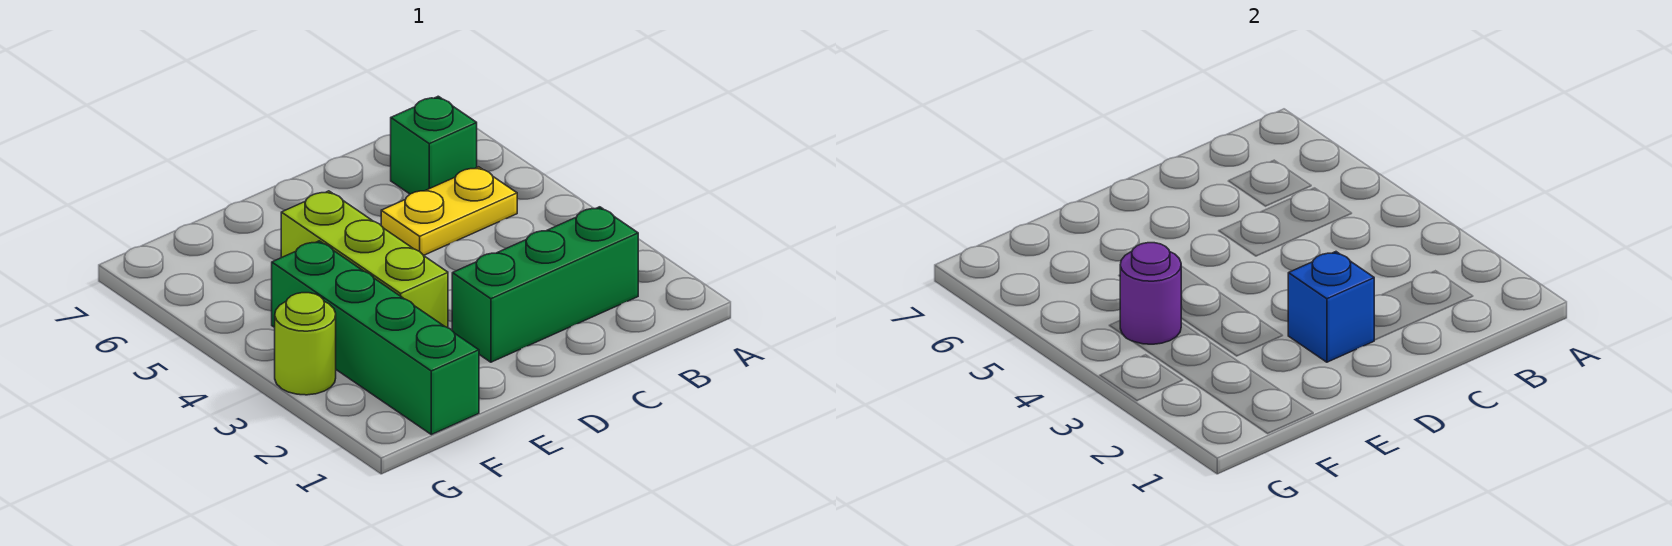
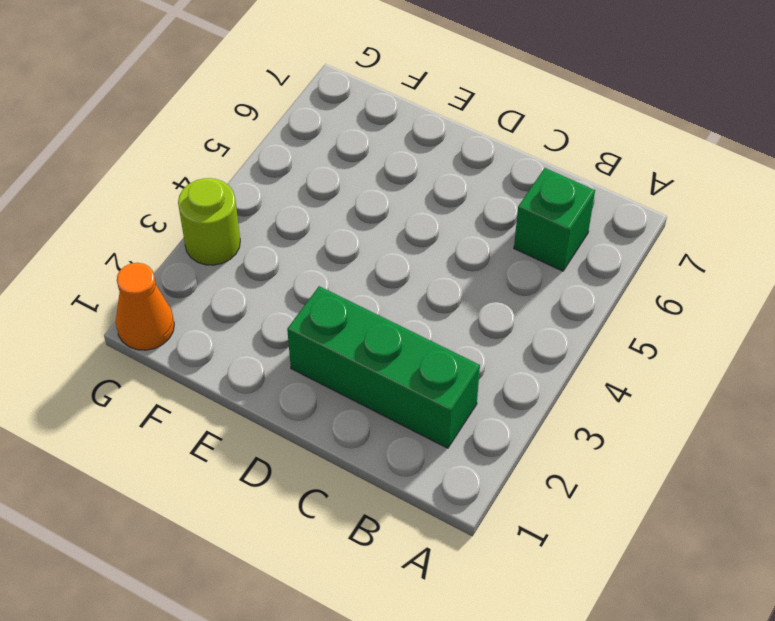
orange 1x1 cone [116,263,174,350] -> none
none -> yellow 1x2 plate [381,167,517,255]
none -> lime 1x3 brick [281,191,448,328]

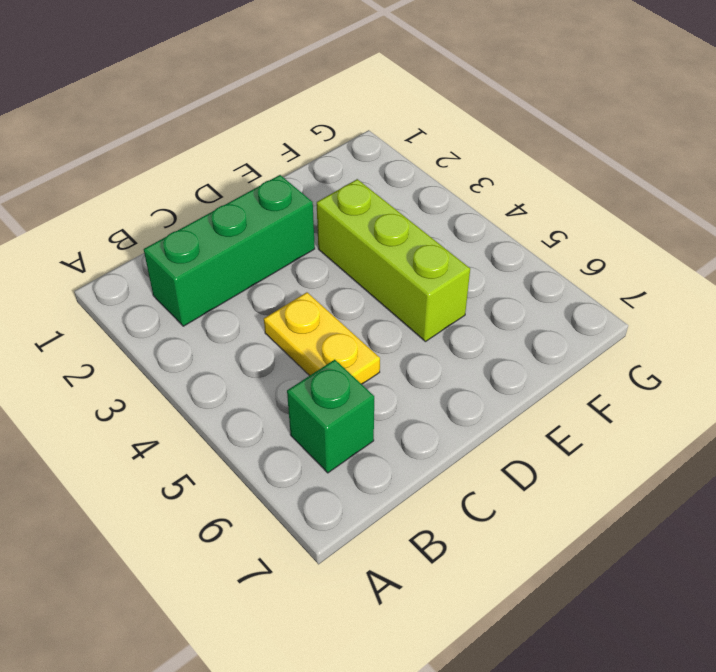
yellow 1x2 plate [264,292,380,384] -> yellow 1x2 plate turned to [381,167,517,255]
none -> green 1x4 brick [272,241,479,435]
none -> lime 1x1 round brick [275,293,336,395]

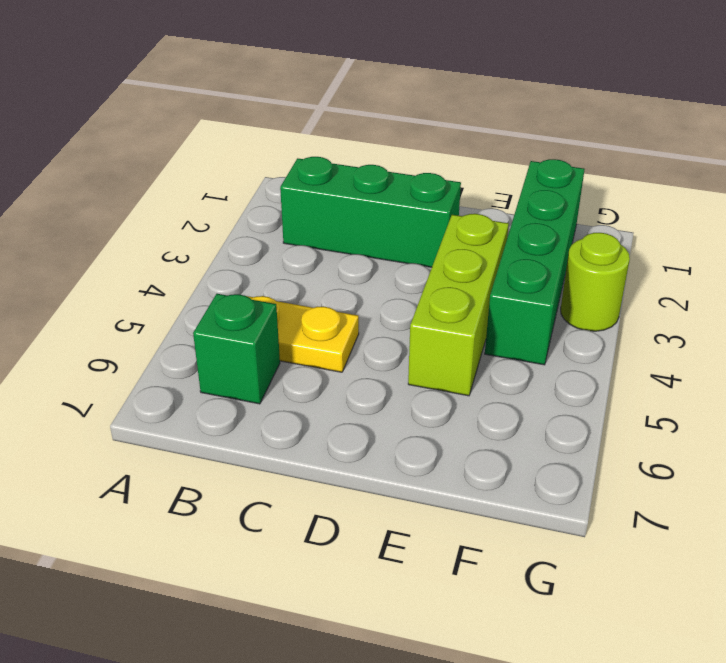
none -> blue 1x1 brick [1288,252,1374,362]
none -> purple 1x1 round brick [1120,243,1181,344]

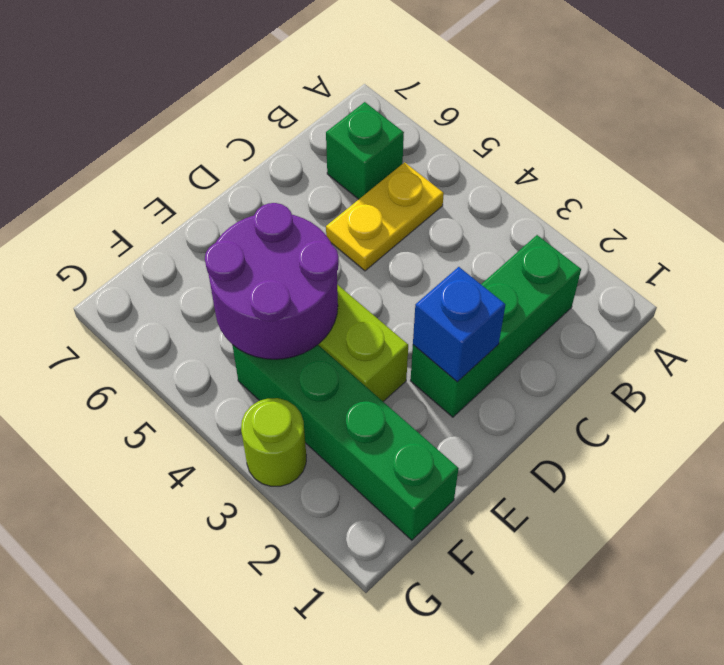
purple 2x2 round brick [205,203,339,359] -> purple 1x1 round brick [1120,243,1181,344]

